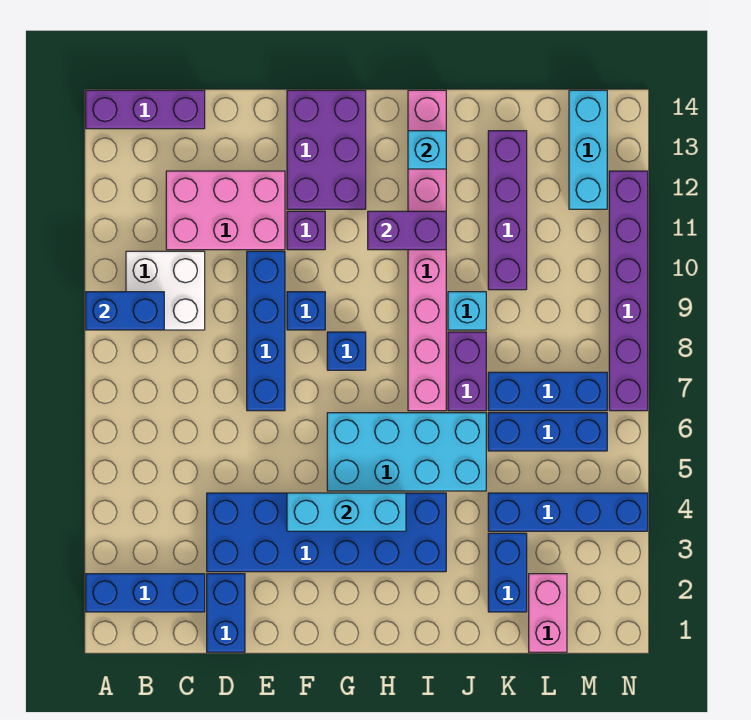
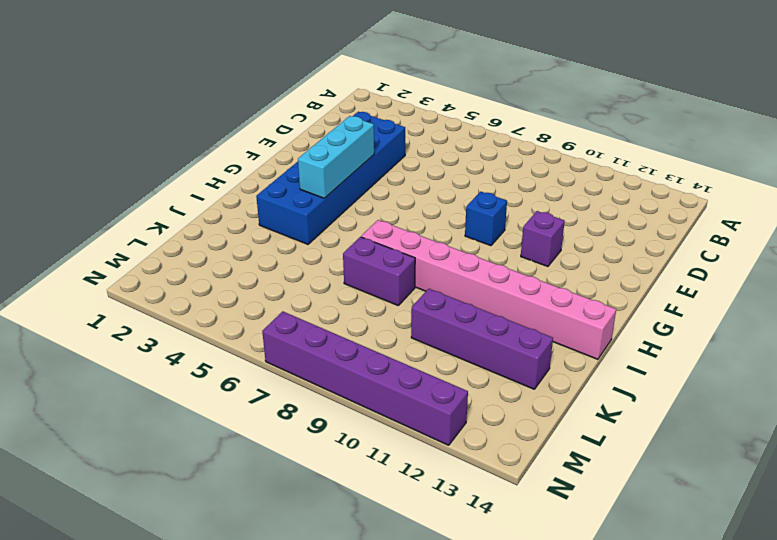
none -> blue 1x3 brick [86,574,205,612]
none -> purple 1x3 brick [86,90,205,129]
none -> white 2x2 brick [126,251,205,330]

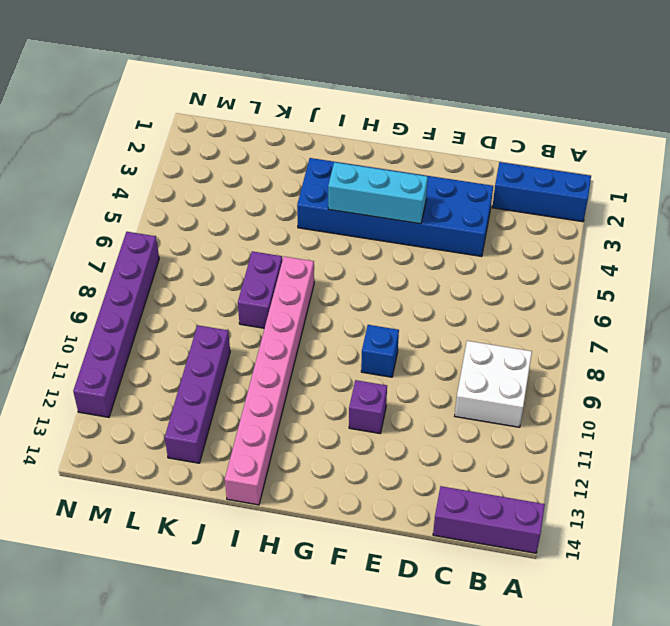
none -> pink 2x3 brick [166,171,285,250]
none -> blue 1x2 brick [207,574,245,652]
none -> blue 1x4 brick [247,251,285,411]

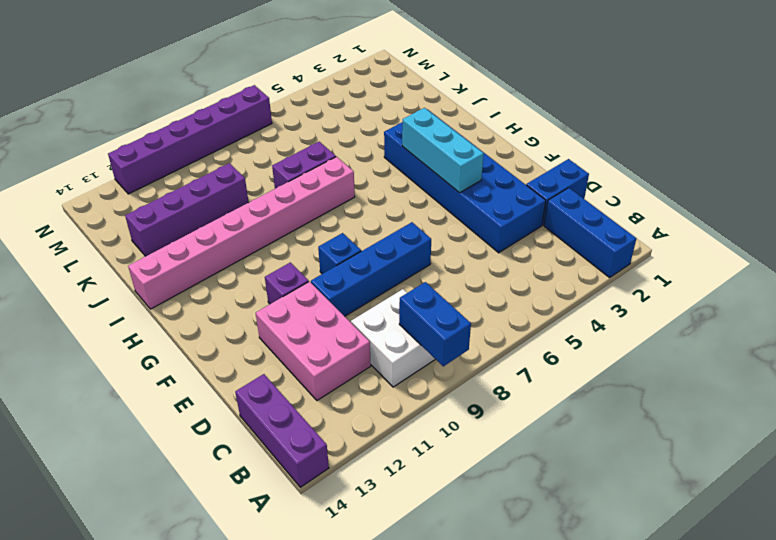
none -> purple 2x3 brick [287,90,366,209]
none -> cyan 2x4 brick [327,413,486,491]
none -> blue 1x1 brick [327,332,366,370]

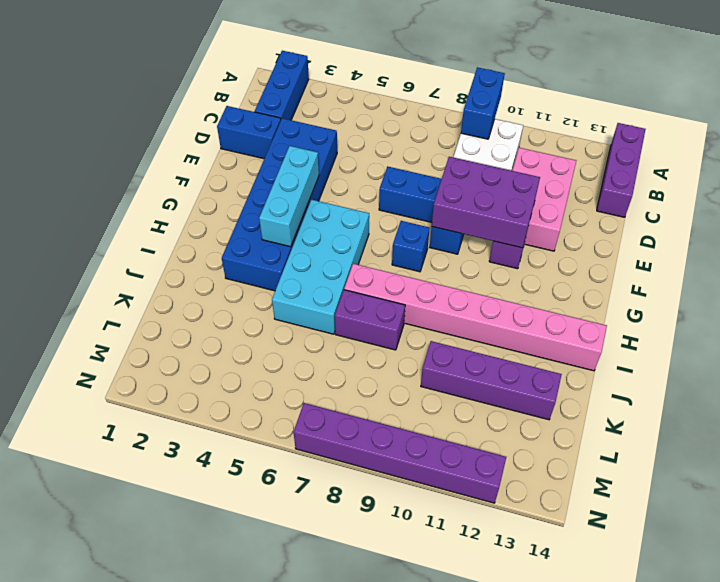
purple 2x3 brick [432,157,540,248] -> purple 2x3 brick moved to [287,90,366,209]
none -> cyan 1x1 brick [448,292,486,330]
none -> blue 1x2 brick [488,533,527,612]
none -> blue 1x4 brick [488,493,648,531]

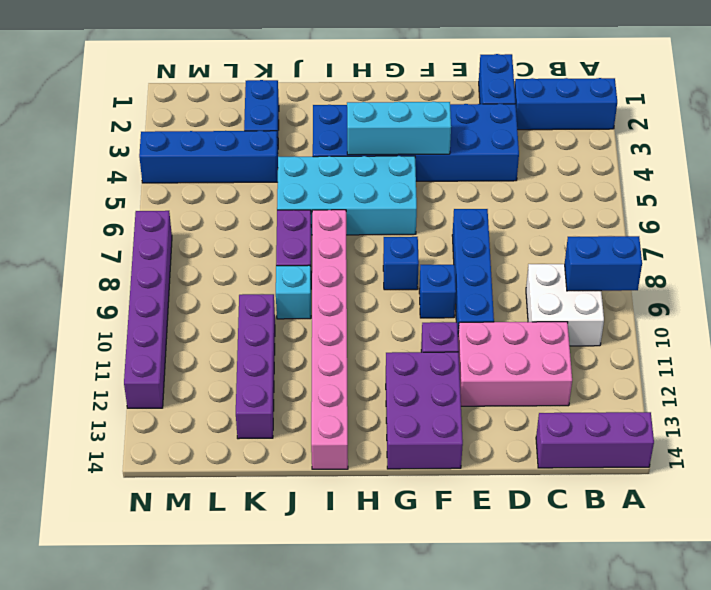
none -> blue 1x3 brick [488,413,607,451]
none -> blue 1x3 brick [488,372,607,411]
none -> pink 1x2 brick [529,574,567,652]

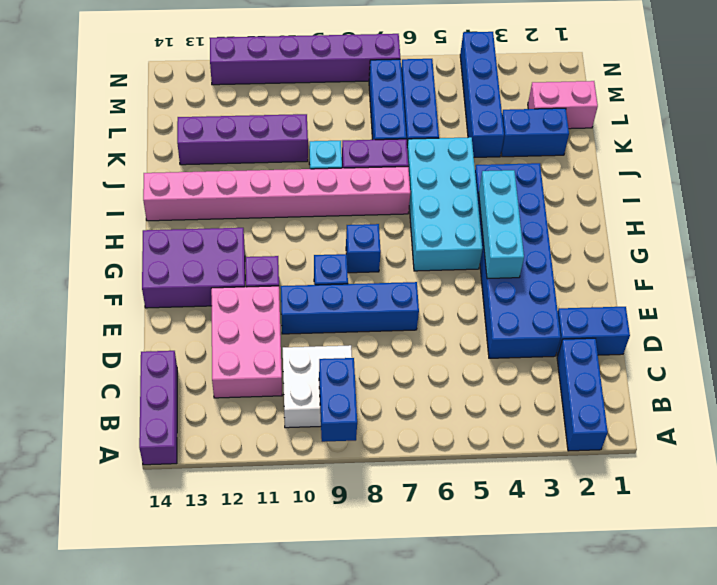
none -> cyan 1x3 brick [569,90,607,209]
none -> purple 1x2 brick [368,211,446,250]
none -> cyan 1x1 brick [408,131,446,169]

